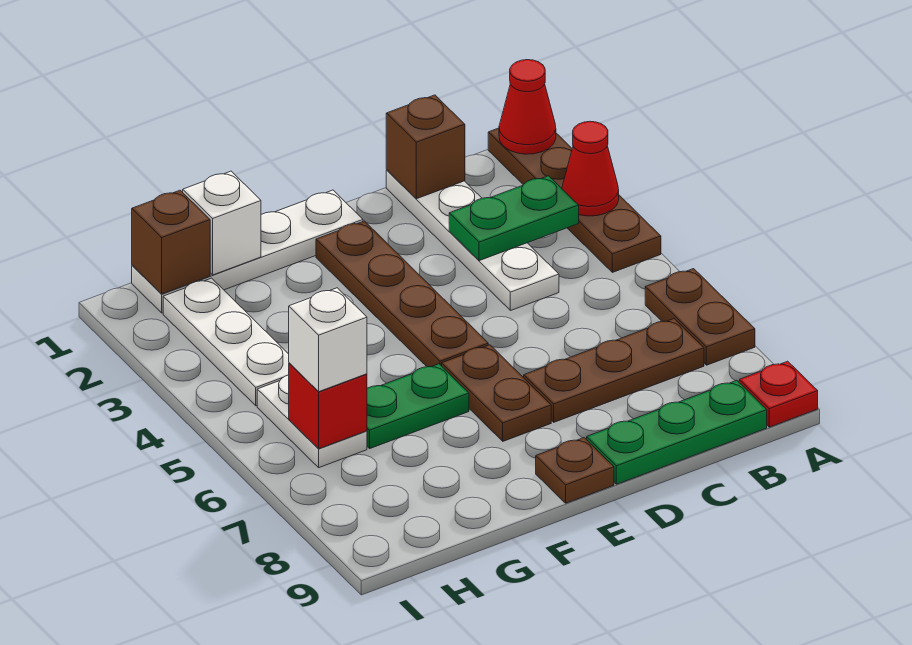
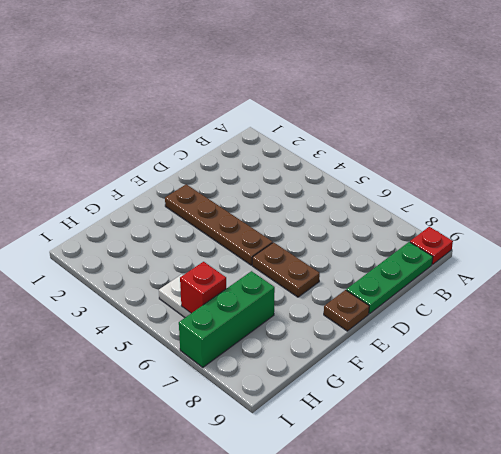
green 1x3 brick [179,271,275,367] -> none
none -> brown 1x4 plate [488,128,661,272]
none -> brown 1x2 plate [645,269,755,365]
none -> brown 1x3 plate [523,319,704,422]

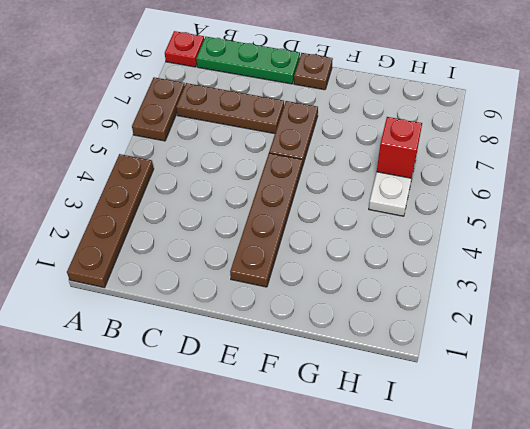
none -> white 1x4 plate [386,170,559,311]
none -> white 1x4 plate [132,190,363,313]
none -> green 1x2 plate [367,364,469,448]

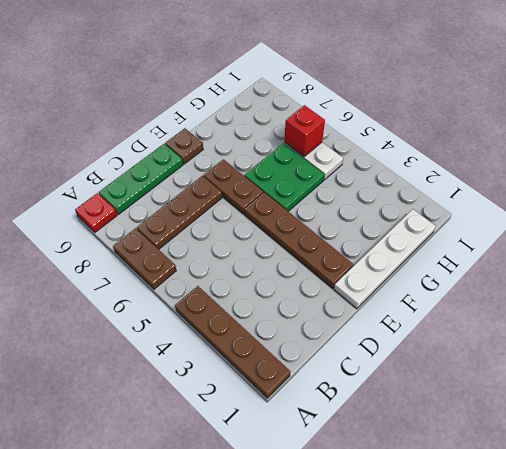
green 2x2 plate [244,143,324,211] -> green 1x2 plate [367,364,469,448]
none -> white 1x4 plate [386,170,559,311]
none -> white 1x3 plate [163,278,289,406]
none -> red 1x1 cone [499,60,556,154]

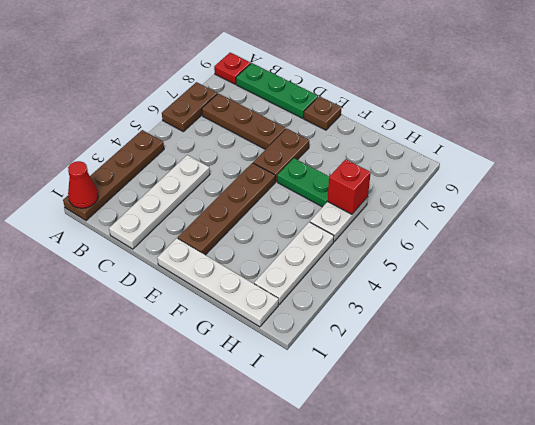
none -> red 1x1 cone [562,121,619,216]
none -> green 1x2 plate [449,176,579,261]
none -> brown 1x1 brick [386,95,465,199]

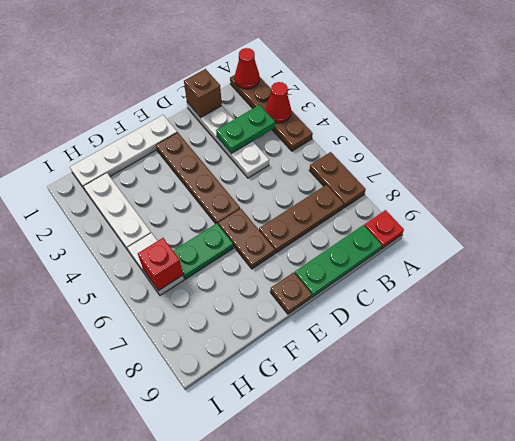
none -> white 1x1 brick [183,171,261,275]
none -> brown 1x1 brick [132,190,210,294]
none -> white 1x1 brick [289,288,367,391]

